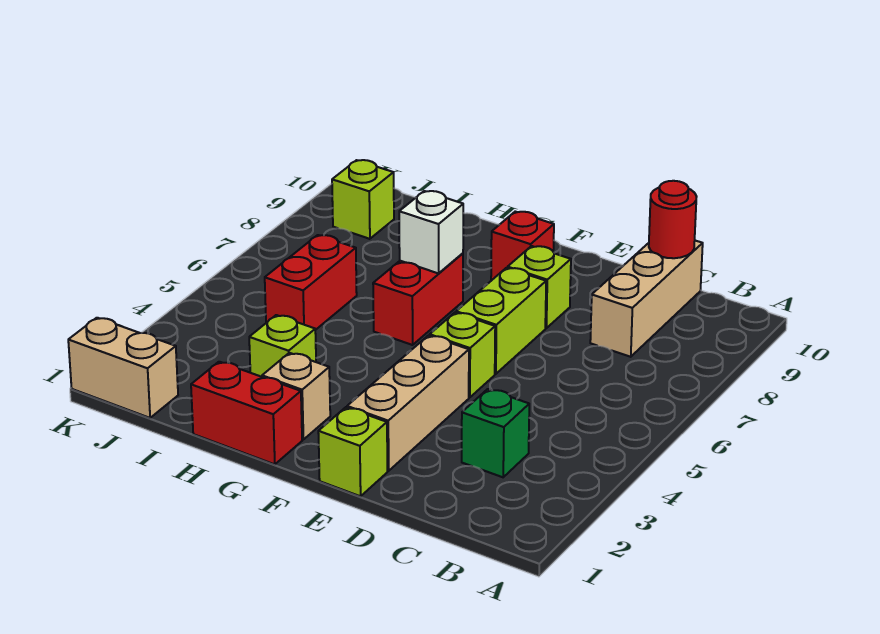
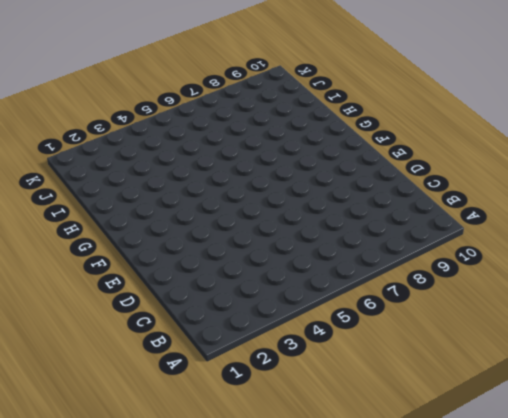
none -> green 1x1 brick [462,389,529,477]
none -> tan 1x3 brick [590,241,703,357]
none -> lime 1x1 brick [318,407,387,496]

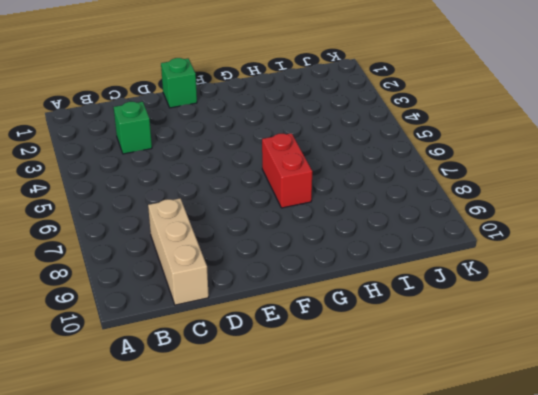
green 1x1 brick [161,58,197,108] -> lime 1x1 brick [318,407,387,496]
none -> tan 1x3 brick [347,335,469,471]
none -> lime 1x1 brick [430,313,495,397]
none -> lime 1x2 brick [456,268,546,374]

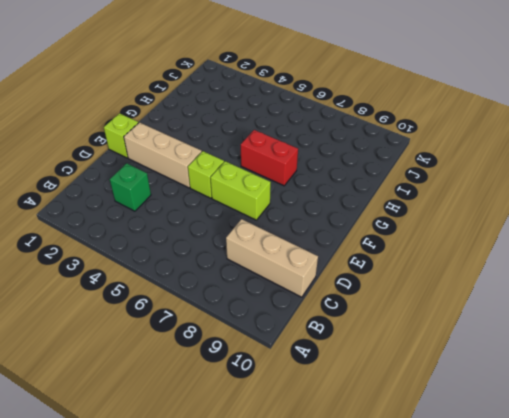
none -> lime 1x1 brick [508,246,571,328]
none -> red 1x1 brick [491,212,554,280]
none -> red 1x2 brick [191,362,302,464]

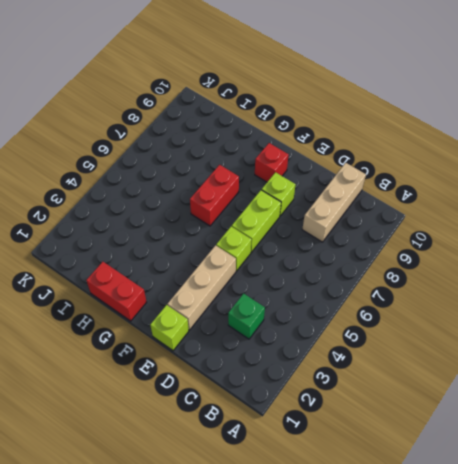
none -> tan 1x1 brick [262,353,330,440]
none -> lime 1x1 brick [249,315,316,377]
none -> red 1x2 brick [265,235,357,330]

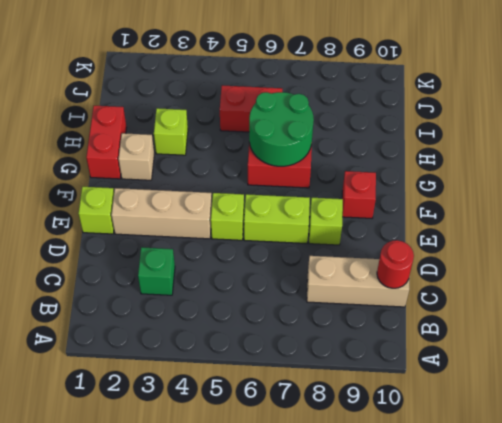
green 2x2 round brick [249,92,314,166] -> white 1x1 brick [399,191,463,273]
none -> tan 1x2 brick [68,318,178,418]
none -> lime 1x1 brick [332,160,394,239]

